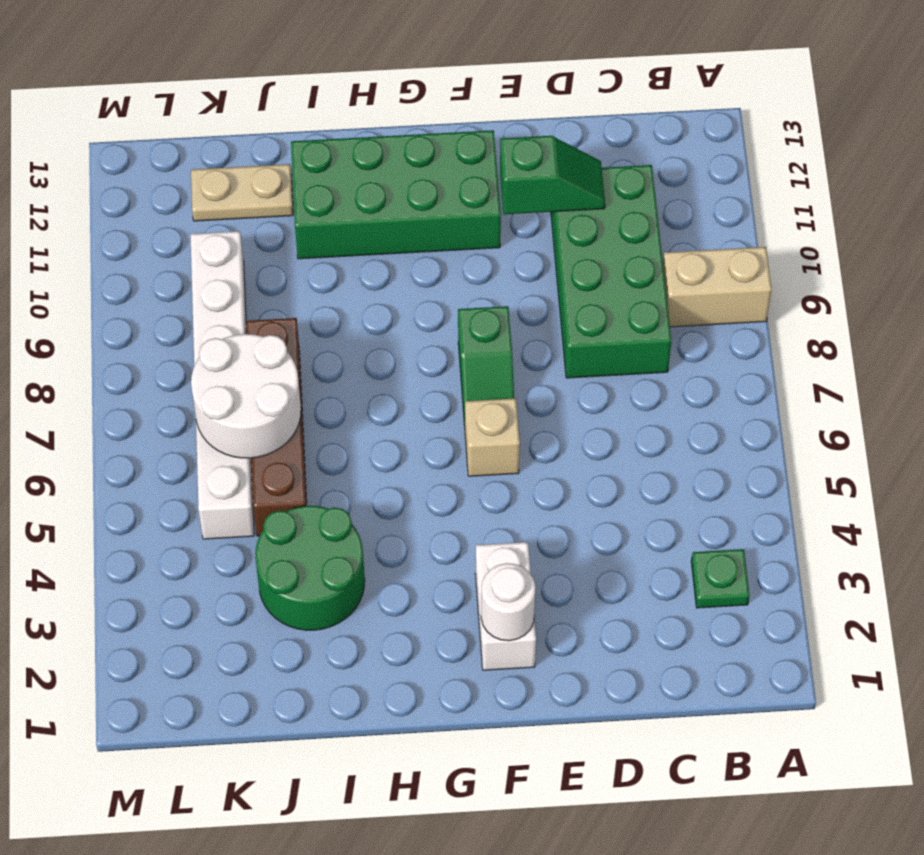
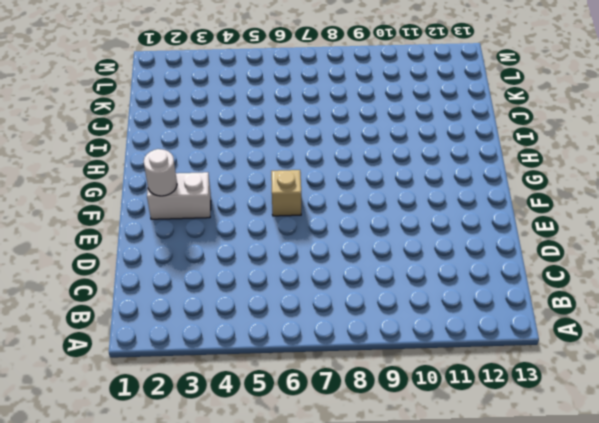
none -> tan 1x2 brick [663,247,772,327]
none -> green 1x1 plate [691,549,750,608]
none -> green 2x4 brick [551,165,671,378]

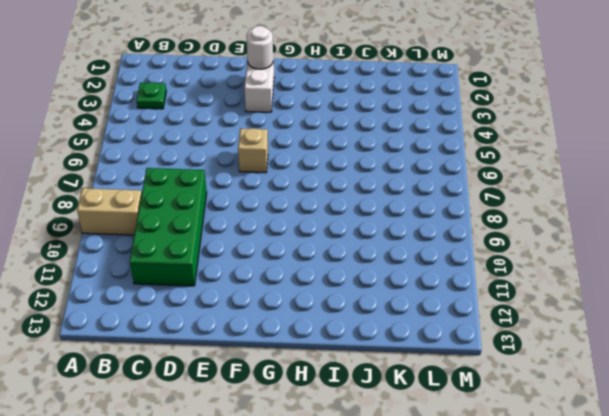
none -> green 1x2 slope [458,306,514,426]
none -> green 2x4 brick [291,130,501,259]
none -> green 2x2 round brick [255,506,365,630]

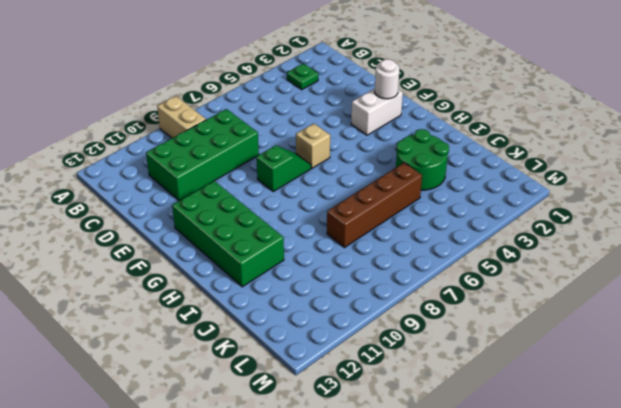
none -> tan 1x2 plate [191,164,293,221]
none -> white 1x6 brick [190,231,254,539]
none -> green 1x2 slope [500,136,605,214]

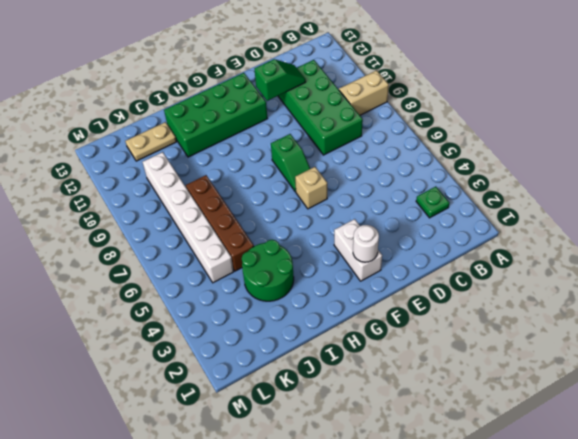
none -> white 2x2 round brick [191,334,301,458]

